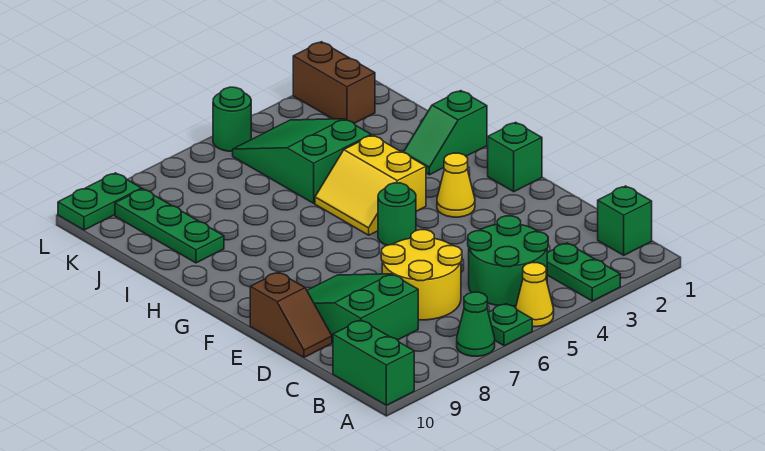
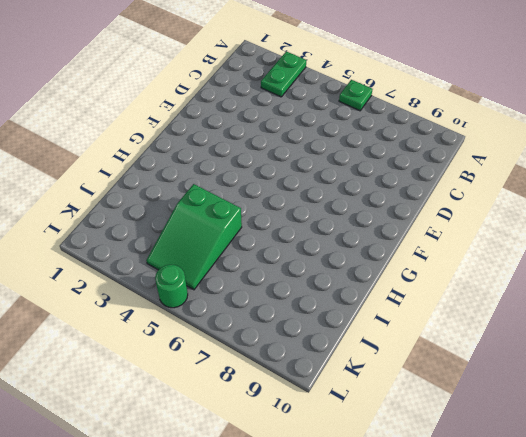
none -> yellow 1x1 cone [516,263,554,327]
none -> green 1x1 cone [457,292,495,356]
none -> green 1x2 brick [333,320,414,405]

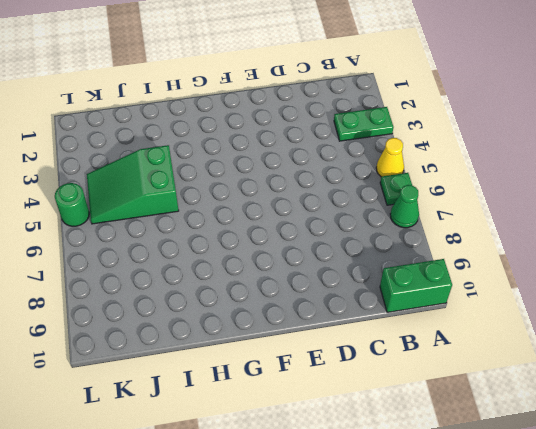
none -> green 1x1 brick [598,186,652,255]
none -> green 2x2 round brick [468,216,548,306]
none -> yellow 2x2 round brick [381,230,462,320]

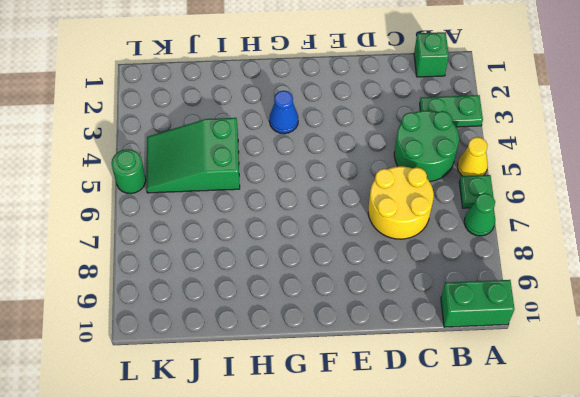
blue 1x1 cone [269,91,298,134] -> none
none -> green 2x3 slope [307,274,418,342]
none -> brown 1x2 slope [250,272,332,357]
none -> green 1x1 brick [488,122,542,192]

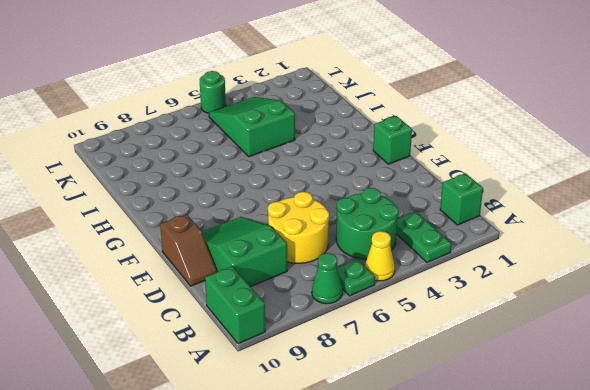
none -> yellow 1x1 cone [437,153,475,217]
none -> green 1x1 round brick [378,183,416,245]
none -> yellow 2x2 slope [315,135,426,235]

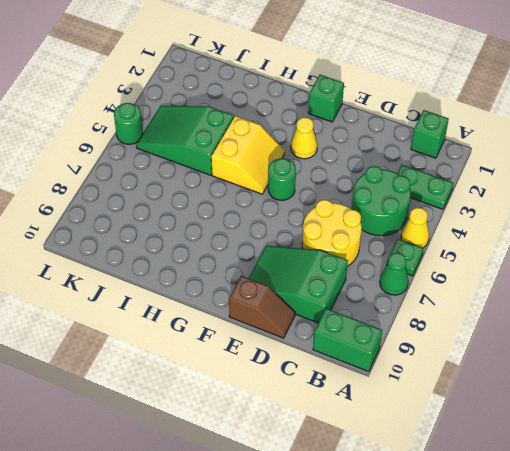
yellow 2x2 slope [211,116,285,194] -> yellow 2x2 slope turned to [315,135,426,235]
none -> green 1x2 slope [404,91,487,175]
none -> green 1x3 plate [115,189,224,263]
none -> brown 1x2 brick [293,42,375,123]

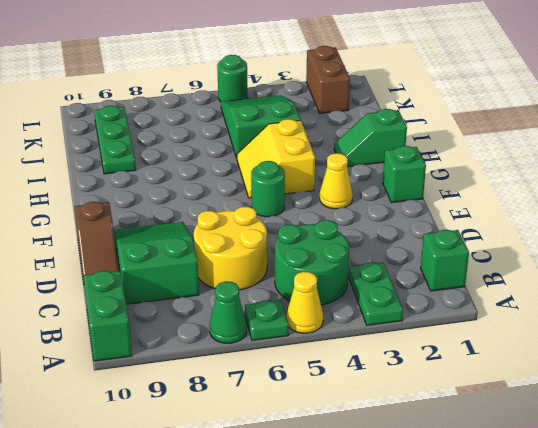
none -> green 1x2 plate [58,173,142,230]

